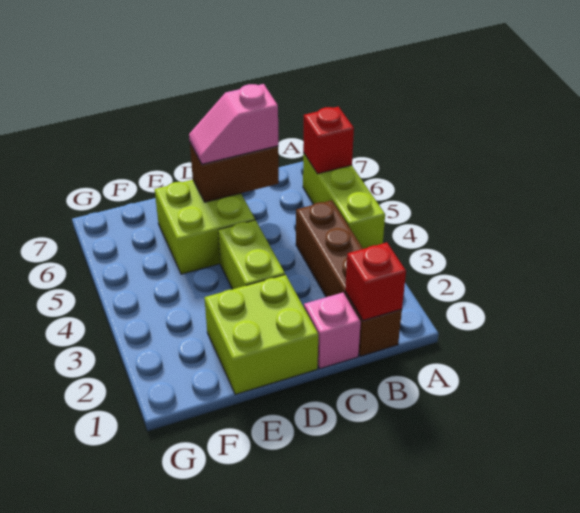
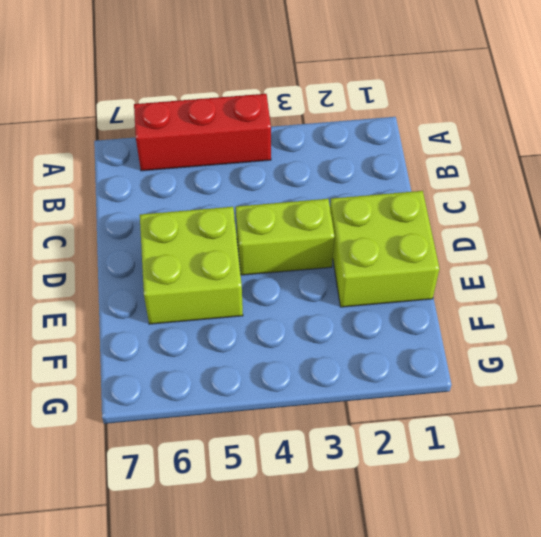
red 1x3 brick [134,94,271,171] -> lime 1x3 brick [303,153,385,249]
none -> brown 1x4 brick [296,200,402,356]
none -> pink 1x1 brick [304,293,361,369]

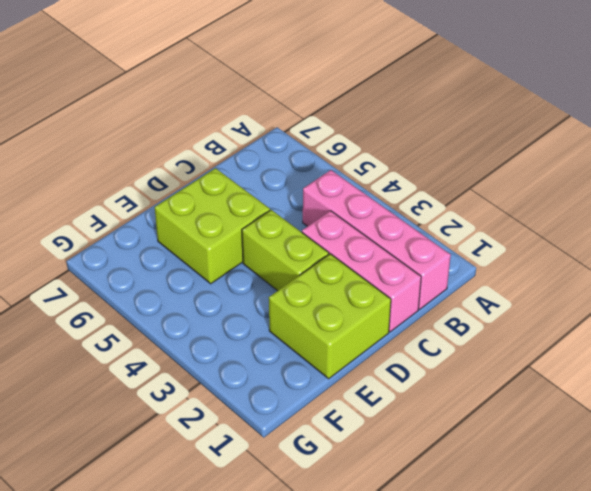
pink 1x4 brick [303,170,451,309] -> brown 1x4 brick [296,200,402,356]
pink 1x3 brick [302,211,421,332] -> pink 1x1 brick [304,293,361,369]
none -> lime 1x3 brick [303,153,385,249]
none -> red 1x1 brick [303,107,354,174]

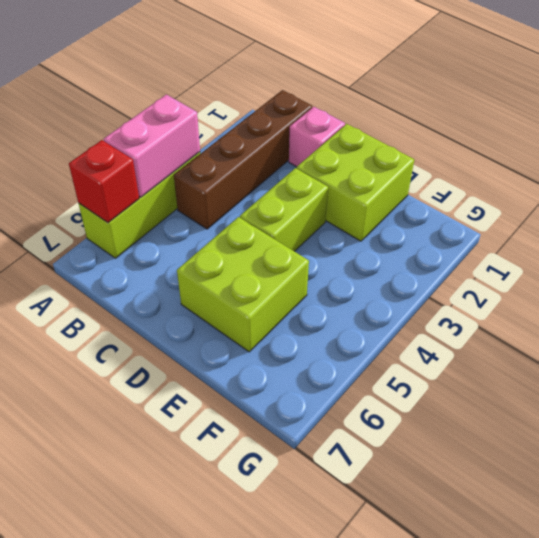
pink 1x2 brick [104,94,200,197] -> none
none -> red 1x1 brick [345,243,406,320]
none -> brown 1x2 brick [190,143,279,202]

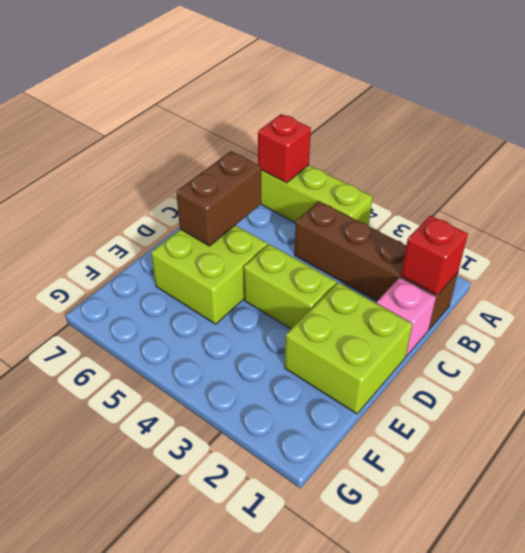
none -> pink 1x2 slope [189,84,278,164]

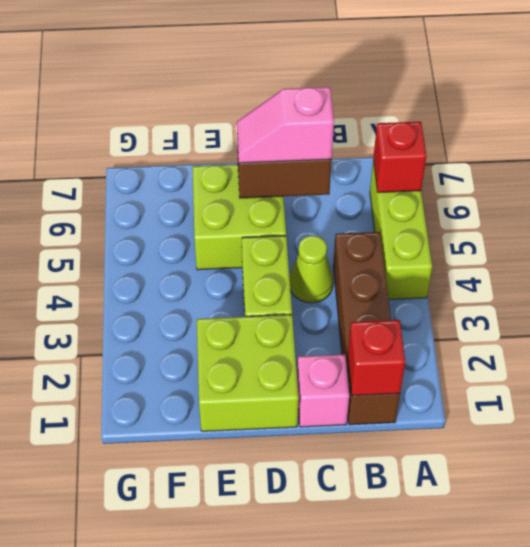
lime 1x1 cone [290,236,333,303] -> none

